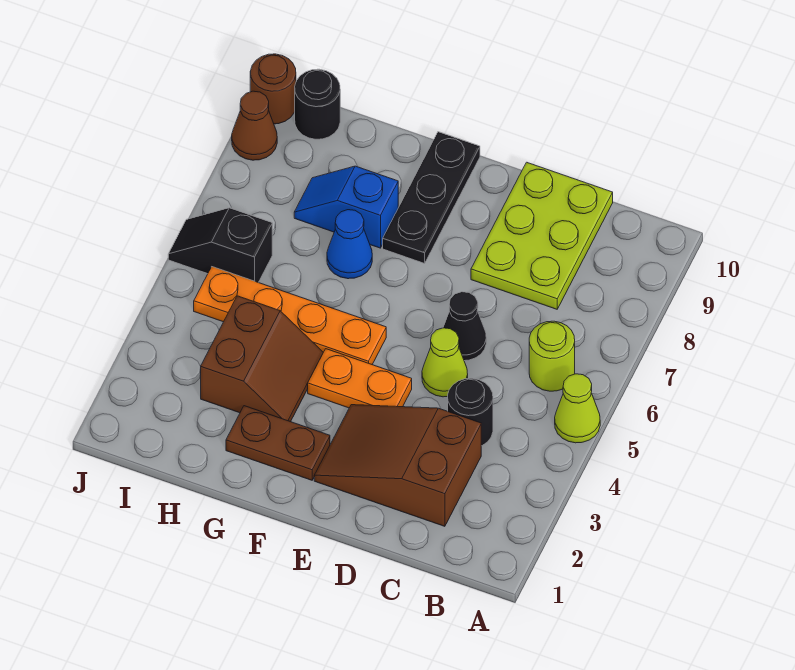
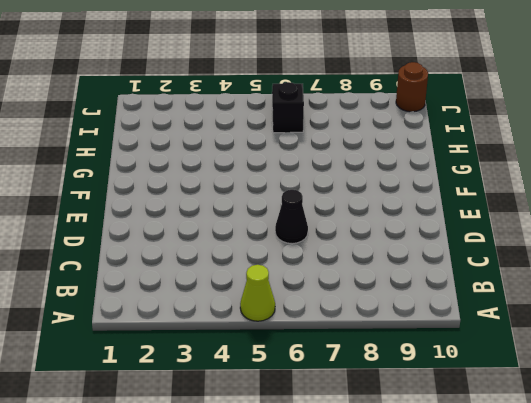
none -> lime 1x1 round brick [529,321,575,391]
none -> brown 2x3 slope [314,405,481,526]
none -> black 1x1 round brick [448,378,493,446]

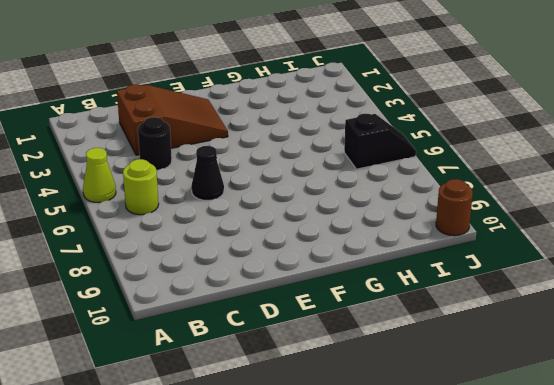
none -> lime 2x3 plate [471,162,613,309]
none -> lime 1x1 cone [422,328,468,397]
none -> orange 1x2 plate [308,349,412,408]

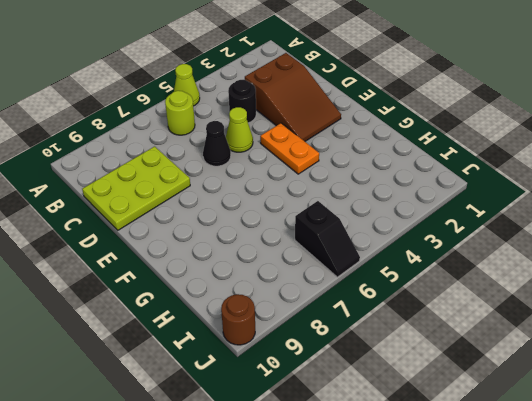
none -> brown 1x2 plate [226,406,330,480]
none -> orange 1x4 plate [194,267,386,364]
none -> black 1x3 plate [383,132,480,263]

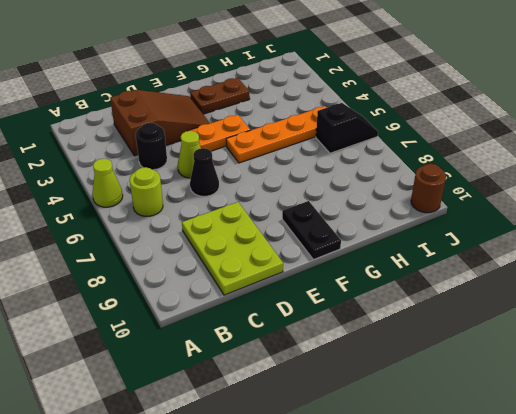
black 1x2 plate [282,201,341,260] -> black 1x3 plate [383,132,480,263]
none -> brown 2x2 slope [201,296,323,422]
none -> blue 1x1 cone [327,210,372,279]
none -> blue 1x2 slope [294,166,398,248]

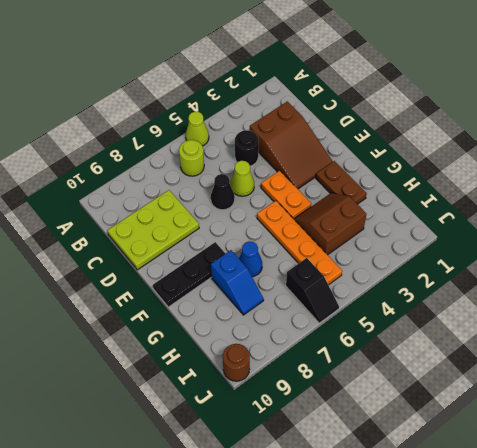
none -> black 1x1 round brick [295,69,340,139]
none -> brown 1x1 cone [232,91,277,160]

